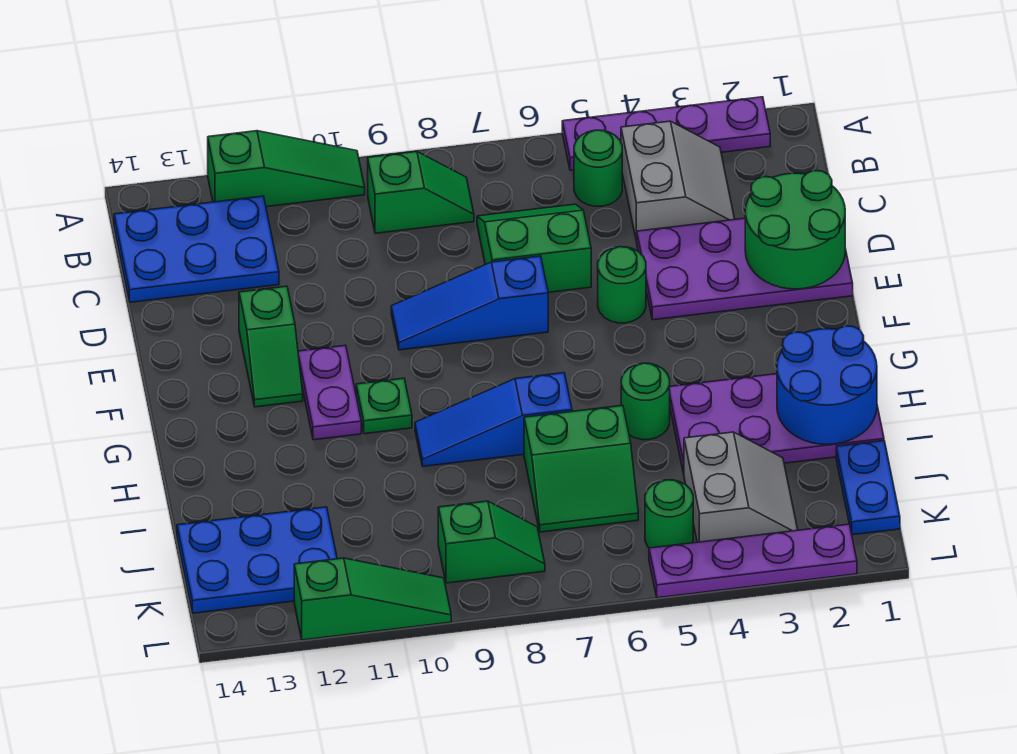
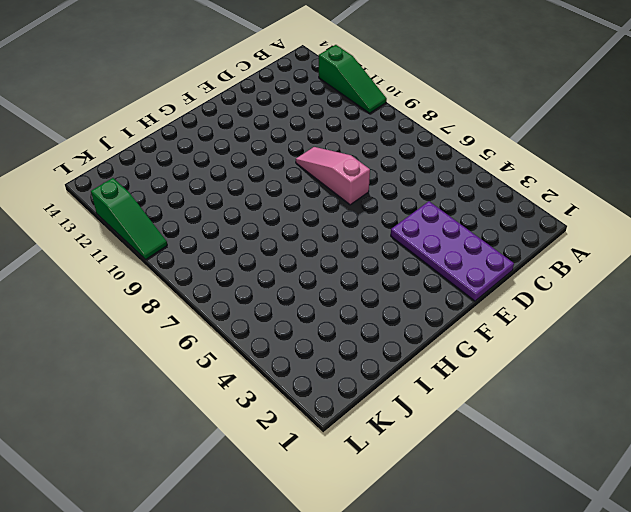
pink 1x3 slope [296,147,370,205] -> blue 1x3 slope [391,256,548,350]
none -> purple 1x4 plate [562,97,770,170]
none -> grey 2x2 slope [621,121,735,242]
none -> green 1x1 round brick [574,130,622,206]

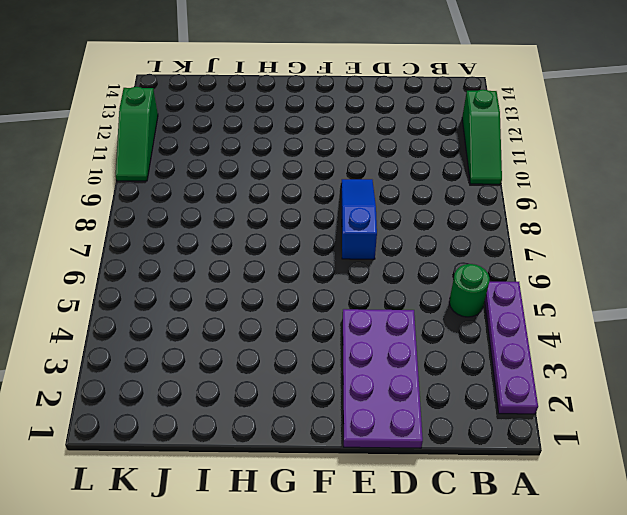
none -> grey 2x2 slope [621,121,735,242]
none -> green 1x2 slope [368,151,474,233]
none -> blue 2x3 plate [114,196,279,302]

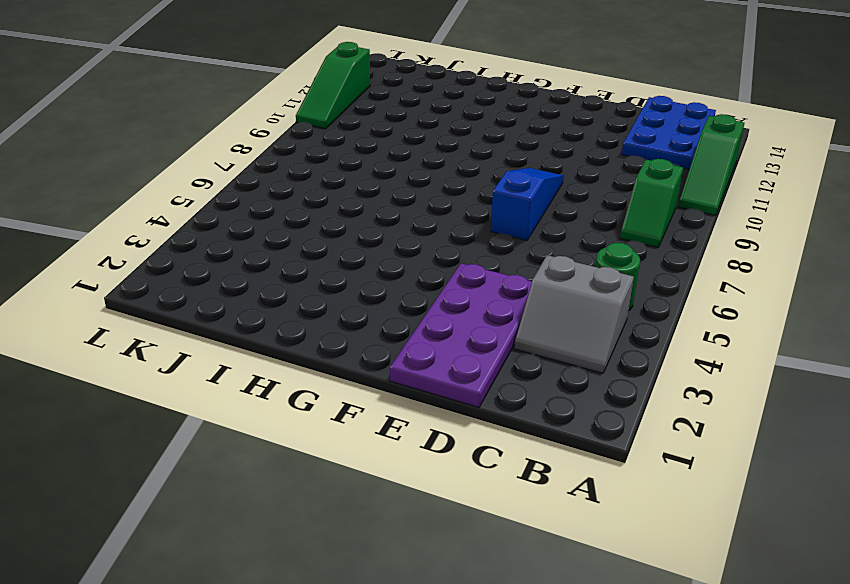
none -> purple 1x4 plate [562,97,770,170]
none -> green 2x2 slope [477,204,591,292]
none -> green 1x1 round brick [598,247,646,323]

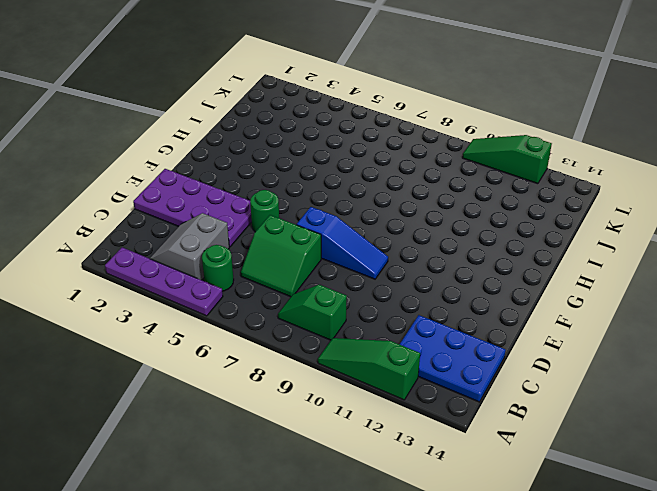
none -> green 1x2 slope [239,286,303,407]
none -> purple 1x2 plate [298,345,361,440]
none -> green 1x1 plate [356,378,412,434]

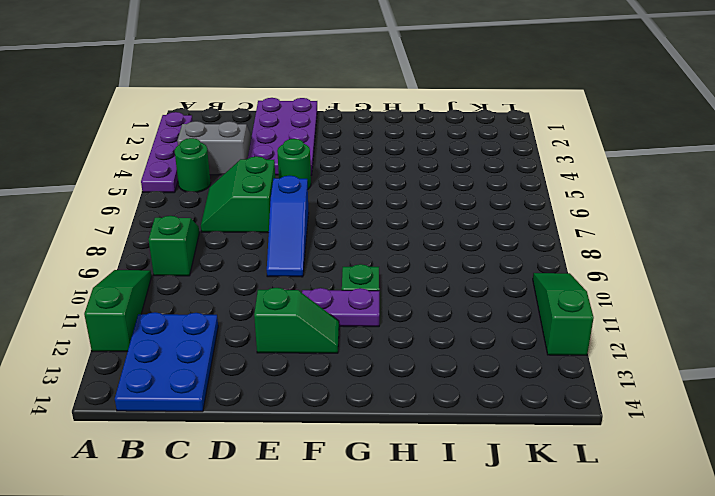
none -> purple 2x4 plate [670,374,884,474]
none -> green 1x1 round brick [621,363,670,440]
none -> blue 1x3 slope [415,373,572,466]

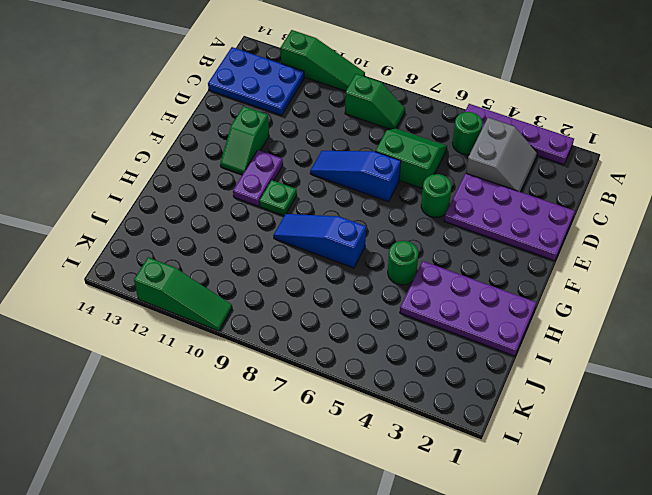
none -> green 2x2 slope [524,405,638,532]
none -> blue 1x2 plate [836,441,900,535]
none -> grey 2x2 slope [684,432,798,542]

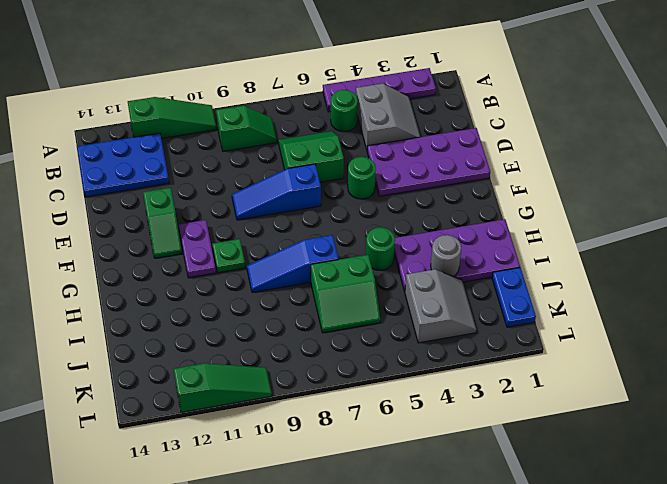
grey 1x1 round brick [431,235,461,276] -> none
none -> blue 2x3 plate [177,507,337,613]
none -> green 1x1 round brick [645,480,693,548]
none -> green 1x2 slope [438,501,545,583]

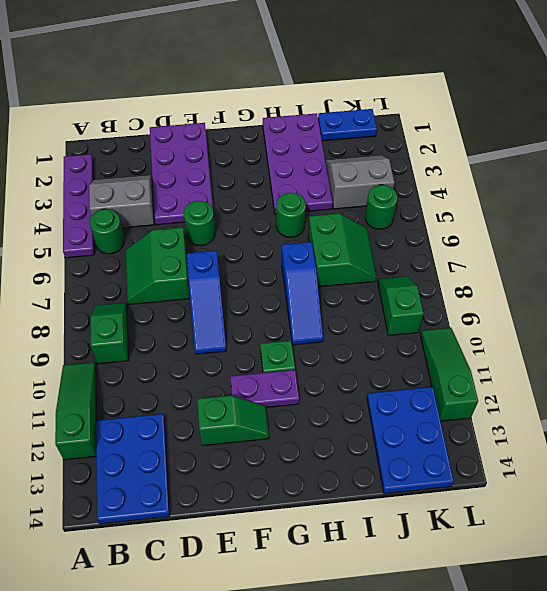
none -> purple 1x4 plate [649,524,857,598]
none -> green 2x2 round brick [745,171,845,289]
none -> blue 2x2 round brick [777,326,877,445]

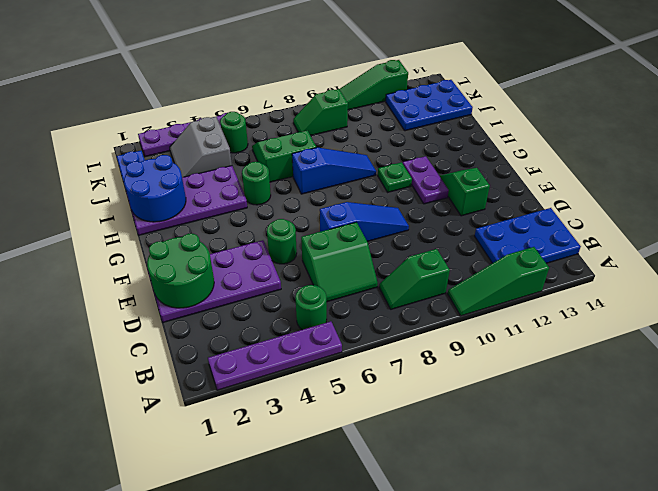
none -> grey 2x2 slope [621,121,735,242]

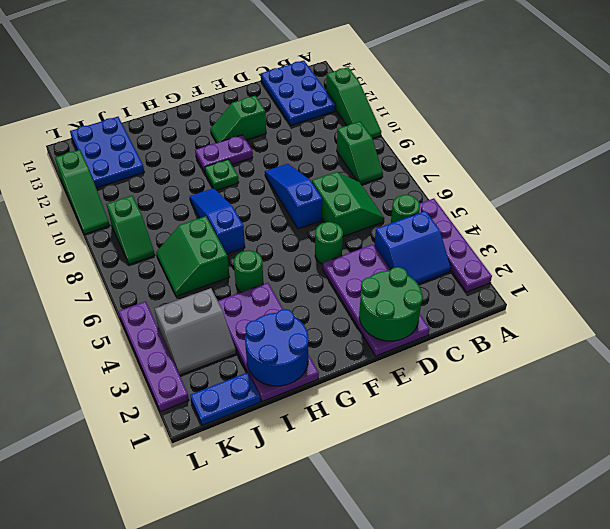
blue 2x2 slope [374,211,451,284] -> grey 2x2 slope [621,121,735,242]
none -> green 1x1 round brick [645,480,693,548]

